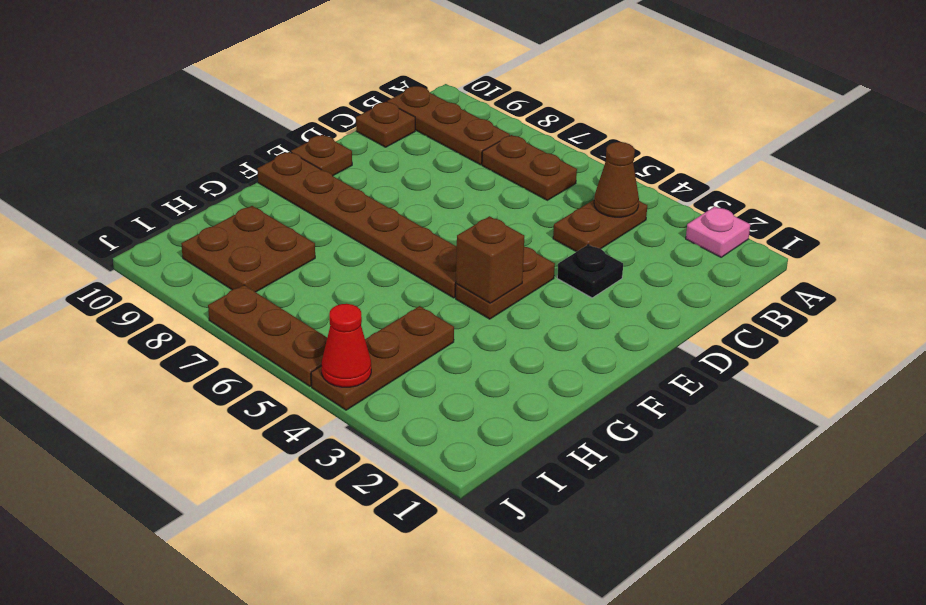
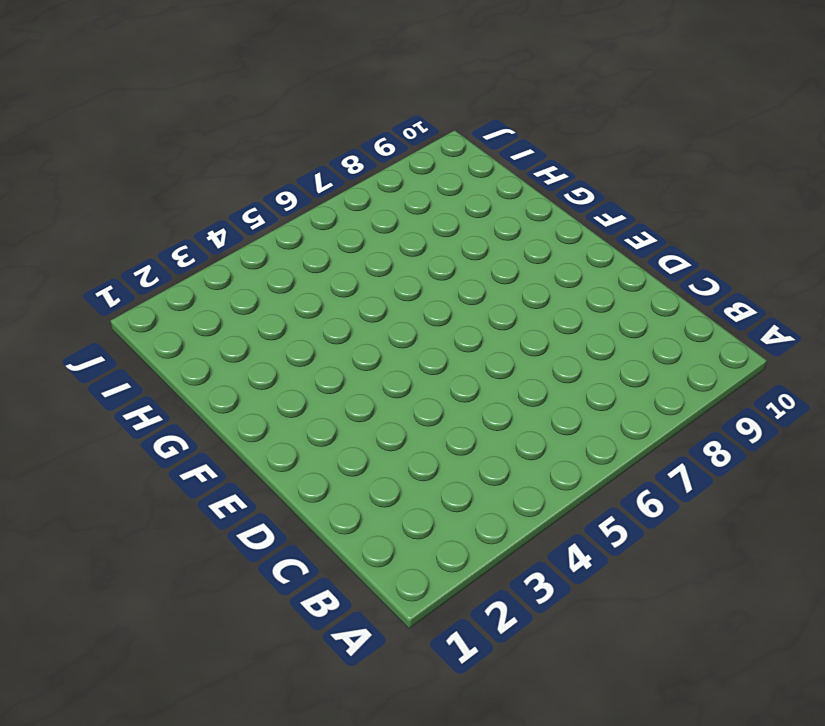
none -> pink 1x1 plate [686,206,750,257]
none -> brown 1x2 plate [553,200,647,252]
none -> brown 1x2 plate [482,135,577,200]

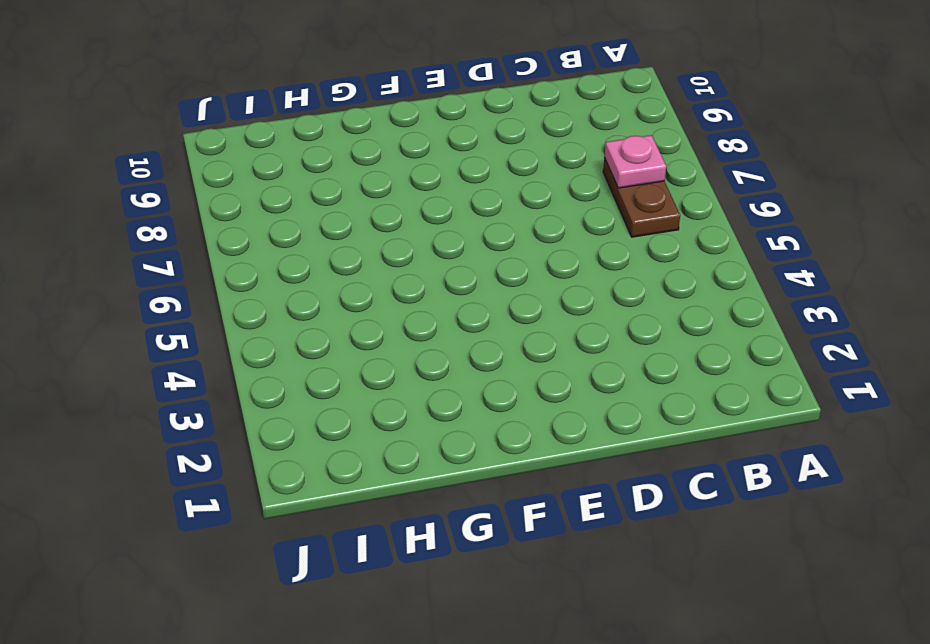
pink 1x1 plate [604,135,666,188] -> pink 1x1 plate moved to [686,206,750,257]
none -> brown 1x2 plate [553,200,647,252]
none -> brown 1x3 plate [387,86,510,165]
none -> brown 1x1 plate [356,102,415,147]

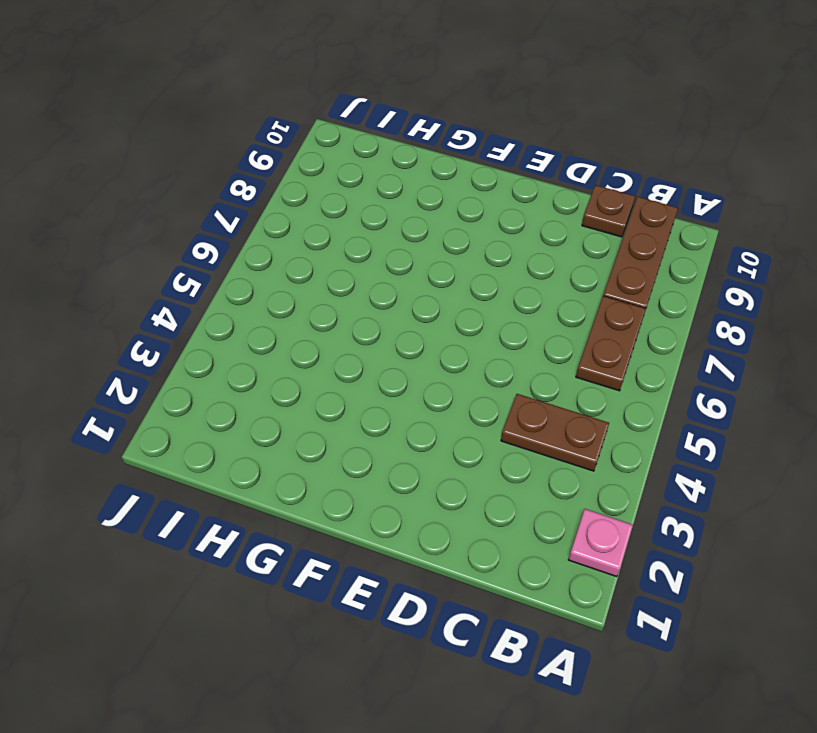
none -> black 1x1 plate [557,245,623,298]
none -> brown 1x2 plate [456,246,555,319]
none -> brown 1x1 plate [291,135,352,176]

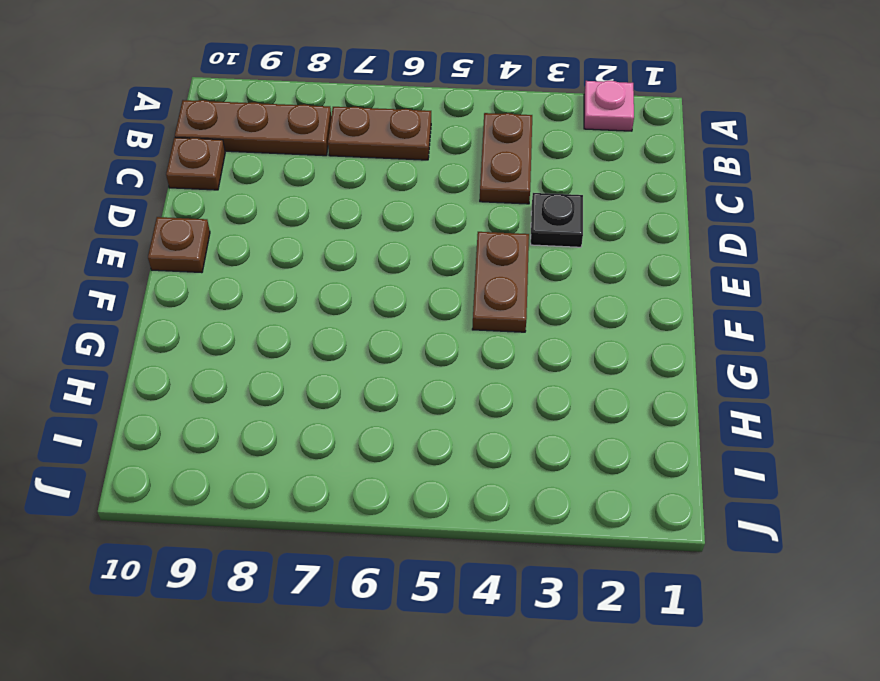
none -> brown 1x6 plate [257,152,457,298]
none -> brown 1x3 plate [311,306,454,410]
none -> brown 2x2 plate [181,206,315,292]

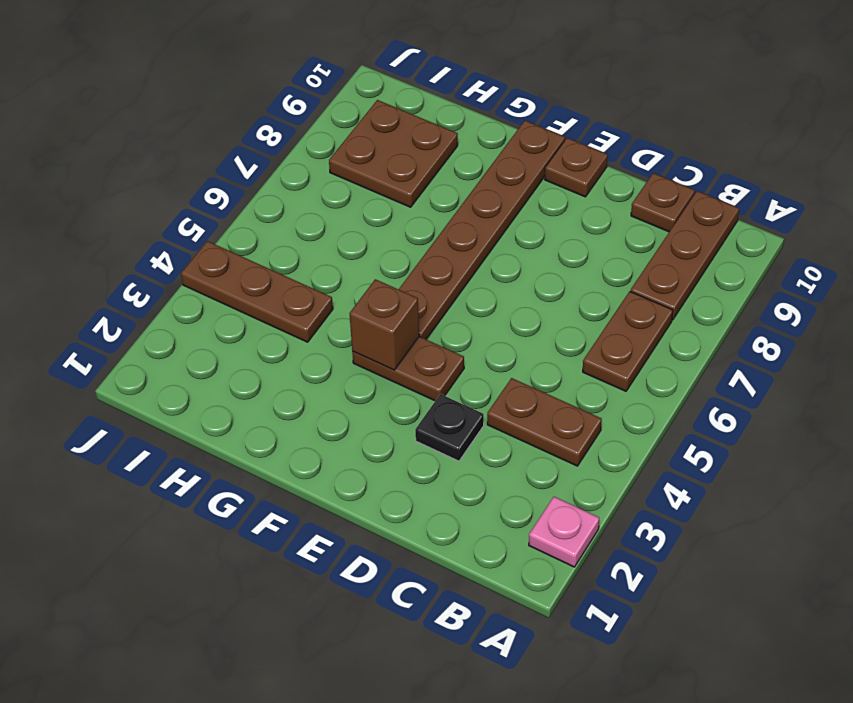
none -> brown 1x3 plate [208,285,327,386]
none -> brown 1x1 cone [594,142,639,217]
none -> red 1x1 cone [322,304,371,387]

